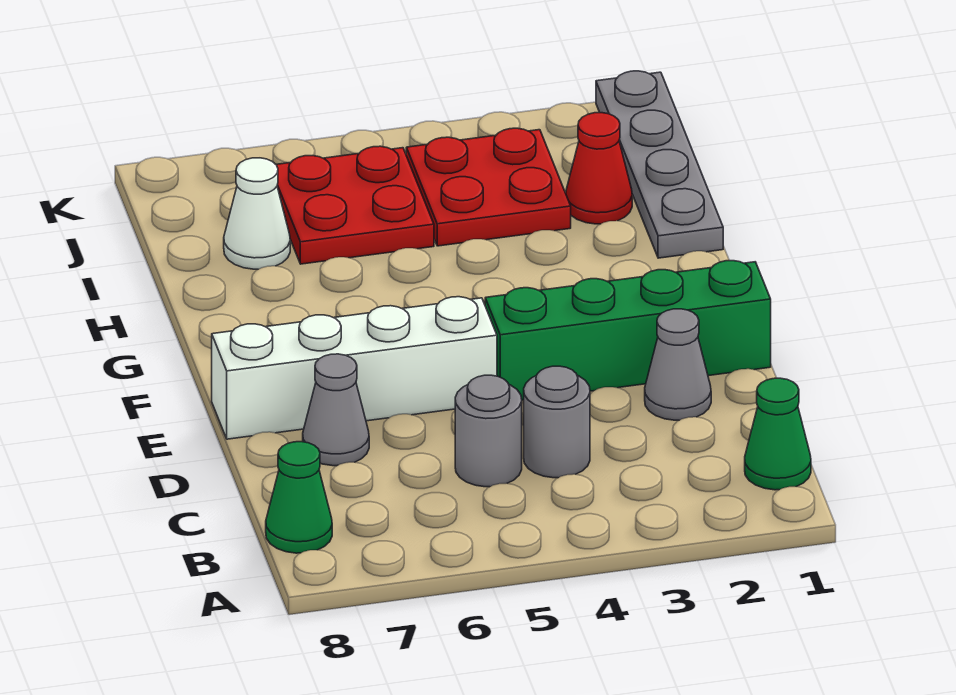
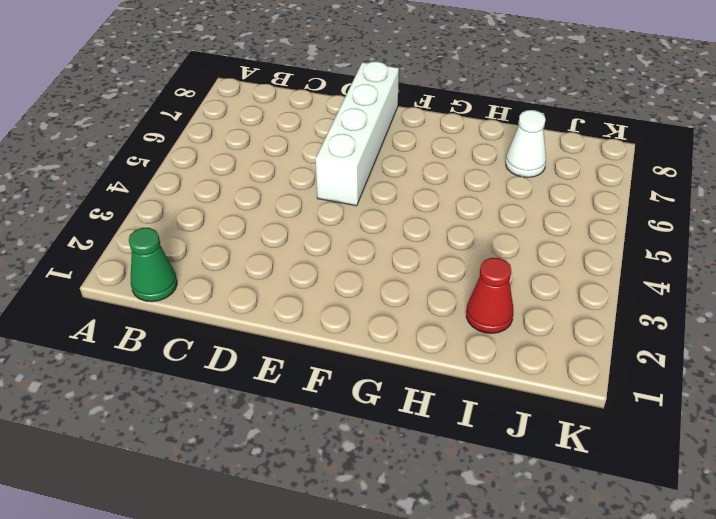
none -> green 1x1 cone [266,442,332,553]
none -> grey 1x1 round brick [524,366,590,478]
none -> grey 1x1 round brick [455,375,522,487]

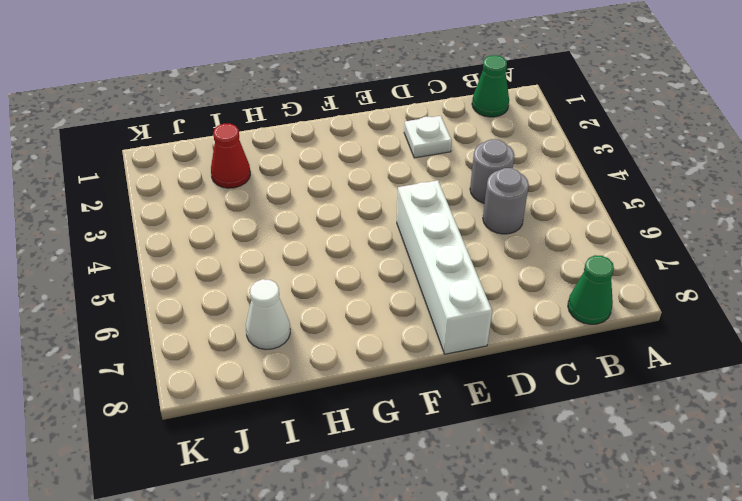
white 1x1 plate [404,116,452,158] -> grey 1x1 cone [645,309,711,420]
none -> grey 1x1 cone [303,354,369,466]
none -> green 1x4 brick [485,261,771,400]
none -> grey 1x4 plate [596,71,723,258]

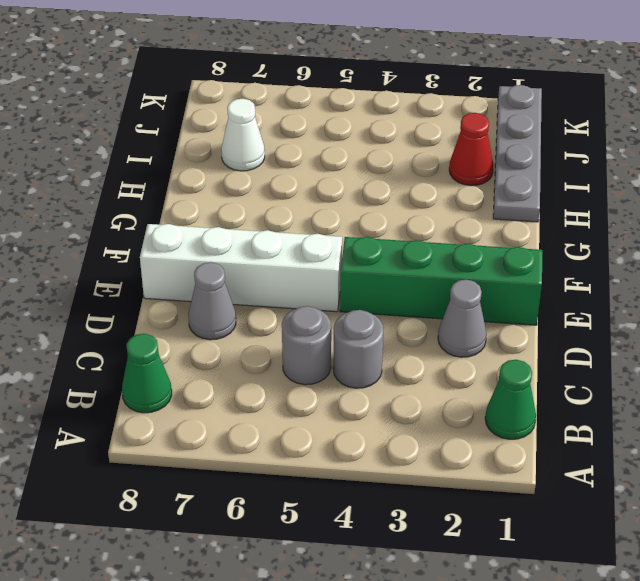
none -> red 2x2 plate [406,128,571,246]
none -> red 2x2 plate [276,146,434,264]

